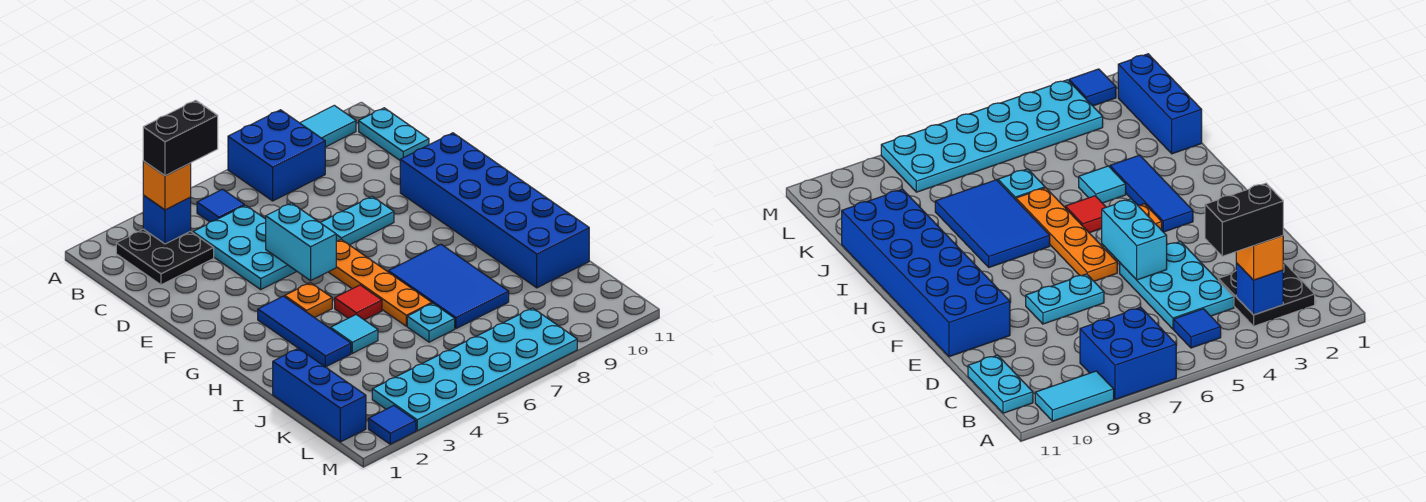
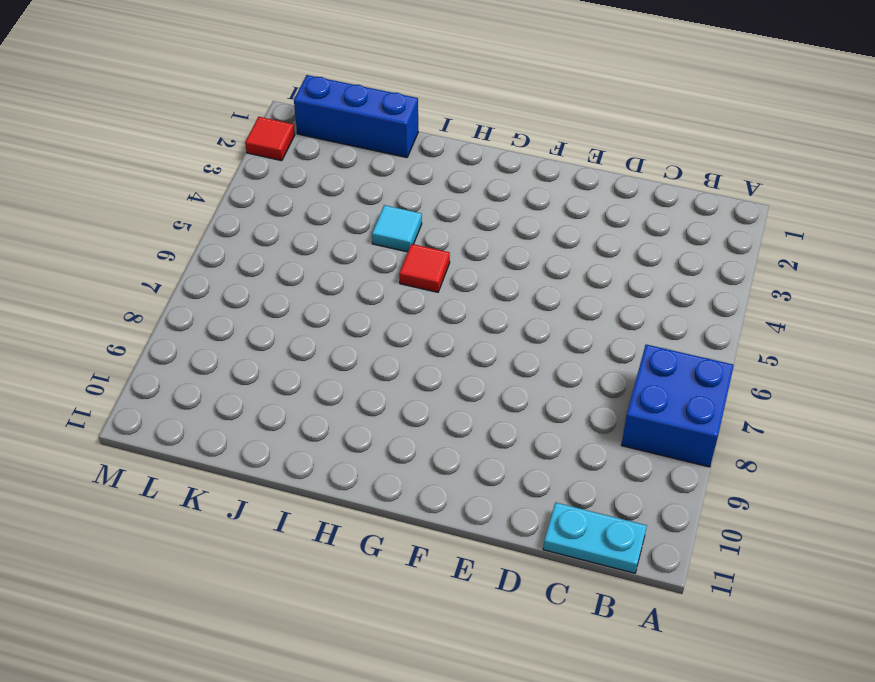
red 1x1 tile [245,117,295,161] -> blue 1x1 tile [368,406,416,444]
none -> cyan 1x2 tile [300,105,356,147]
none -> black 2x2 plate [116,229,214,285]
none -> blue 1x1 tile [197,189,244,222]

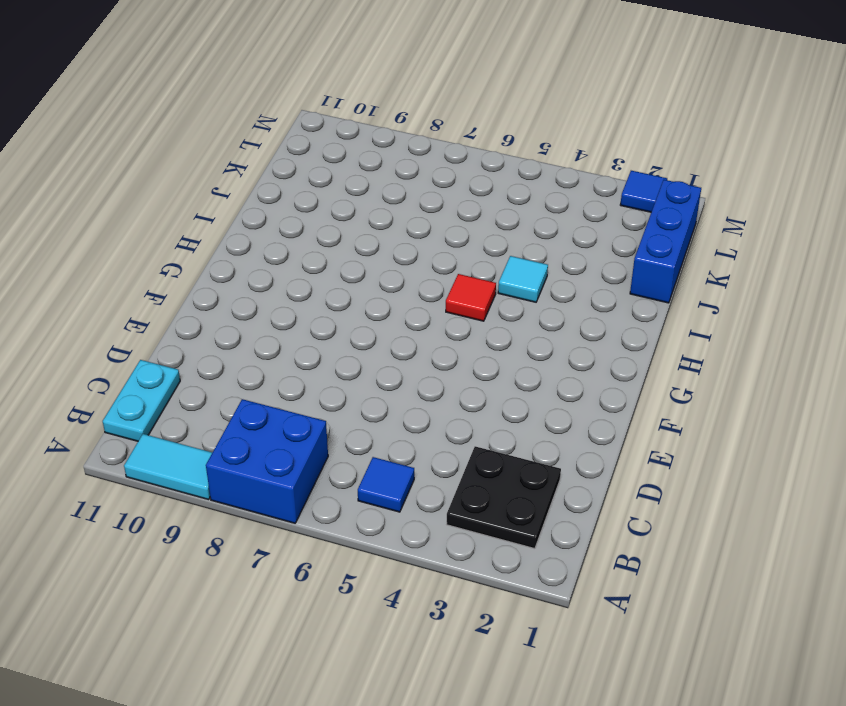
none -> cyan 2x3 plate [193,205,297,289]
none -> cyan 1x2 plate [321,197,394,245]
none -> blue 2x6 brick [400,133,589,288]

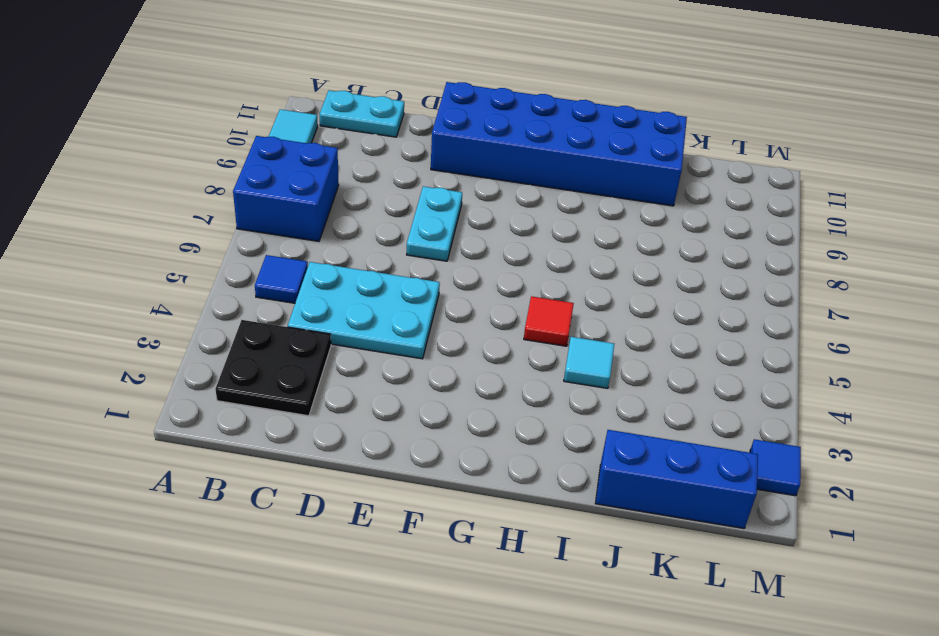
none -> orange 1x4 plate [329,240,432,326]
none -> blue 1x3 tile [258,296,351,367]
none -> orange 1x1 plate [285,283,332,318]

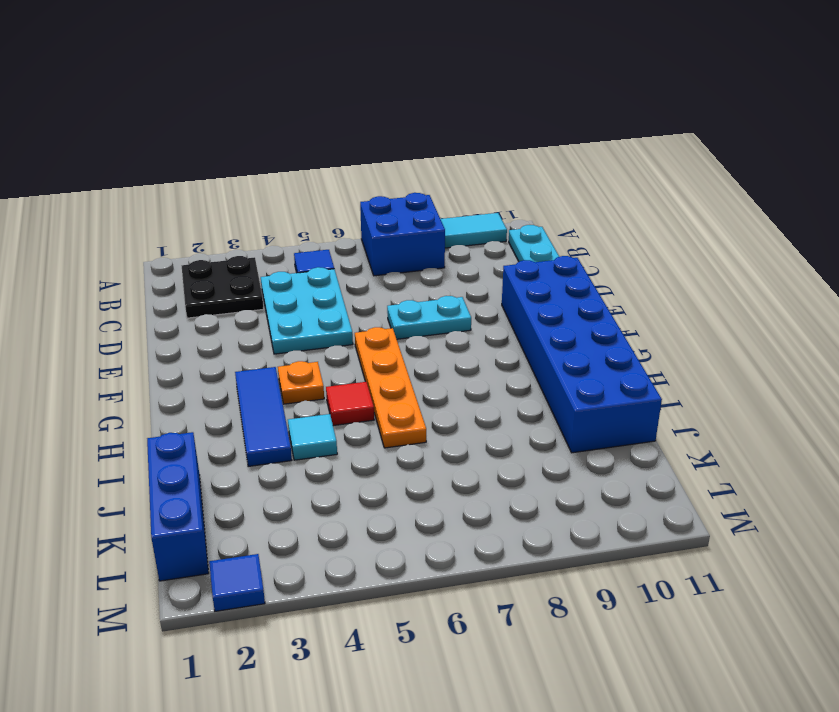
none -> blue 2x3 tile [388,244,509,329]
none -> cyan 1x1 plate [407,303,455,342]
none -> cyan 2x6 plate [372,308,577,431]

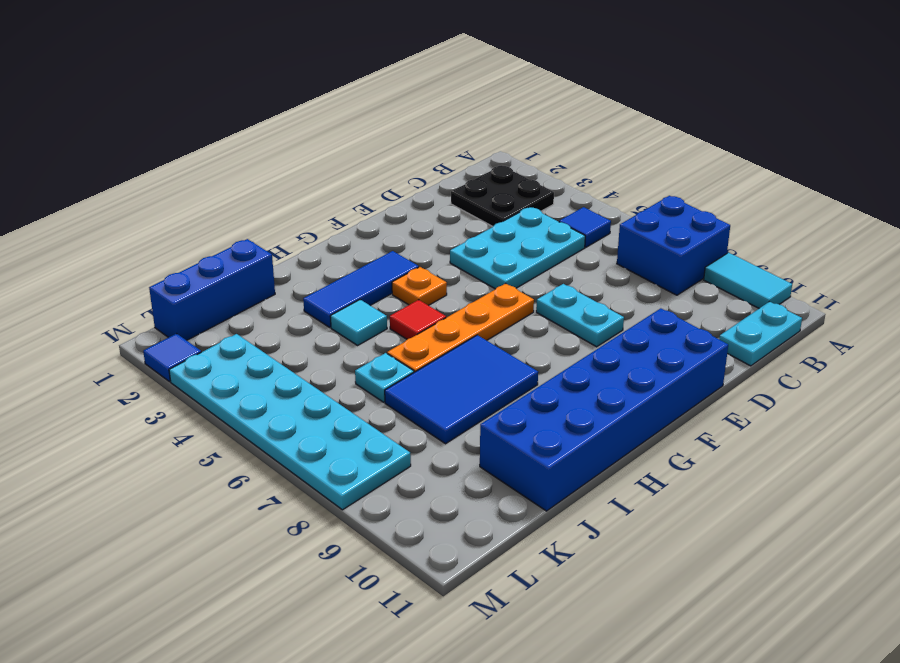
none -> blue 1x1 brick [143,195,191,244]
none -> cyan 1x2 brick [266,203,336,280]
none -> orange 1x1 brick [143,161,191,210]

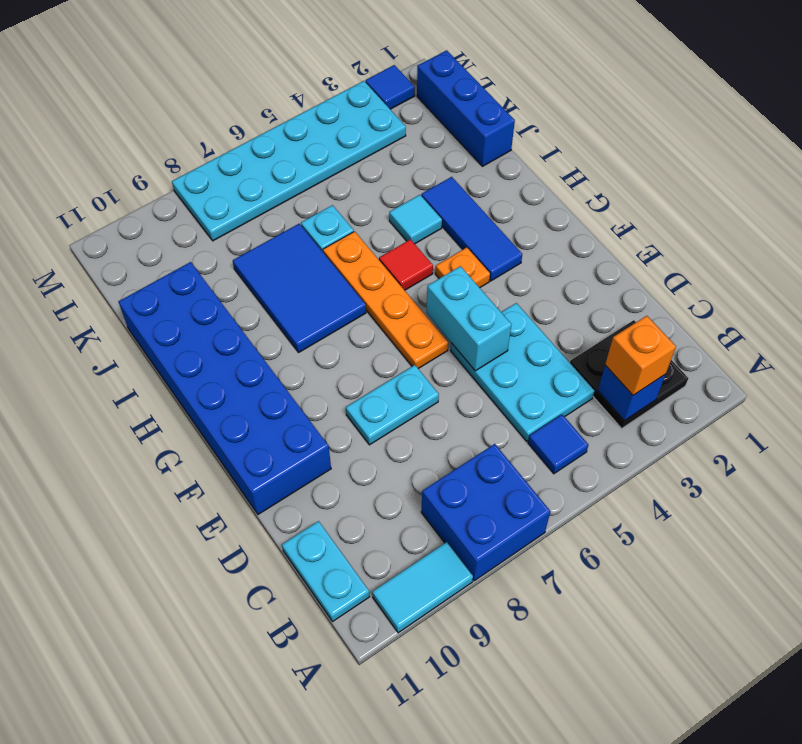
none -> black 1x2 brick [143,100,218,176]

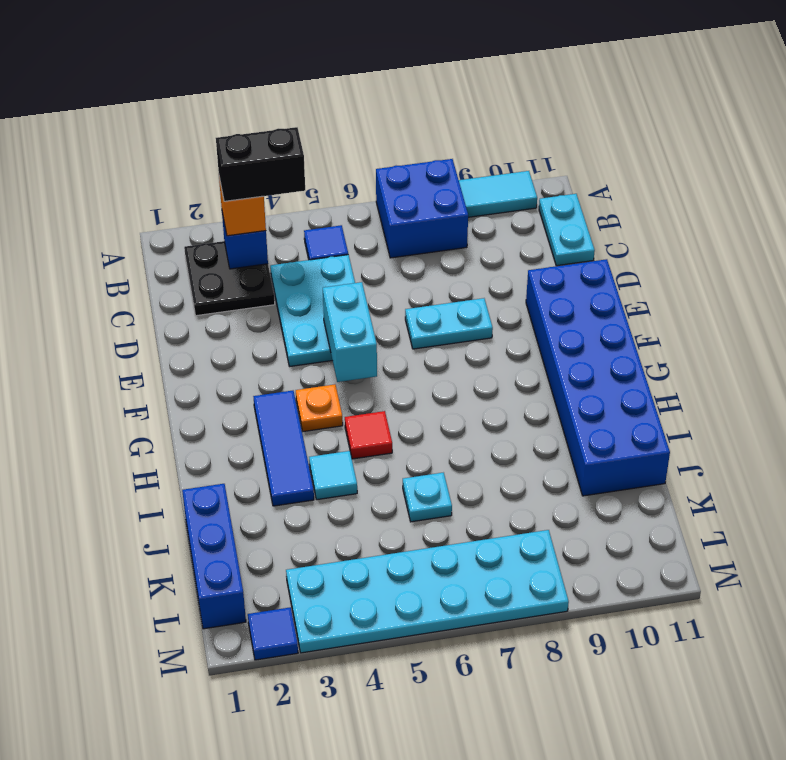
none -> orange 1x4 plate [329,240,432,326]
none -> blue 2x3 tile [388,244,509,329]

